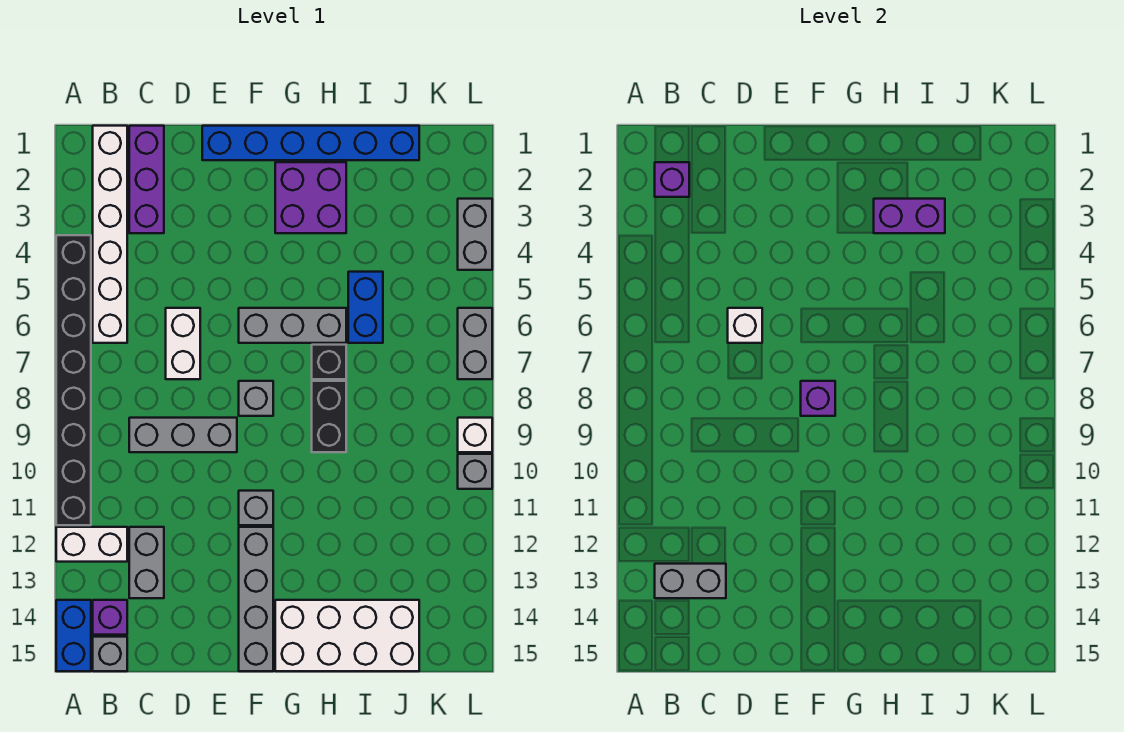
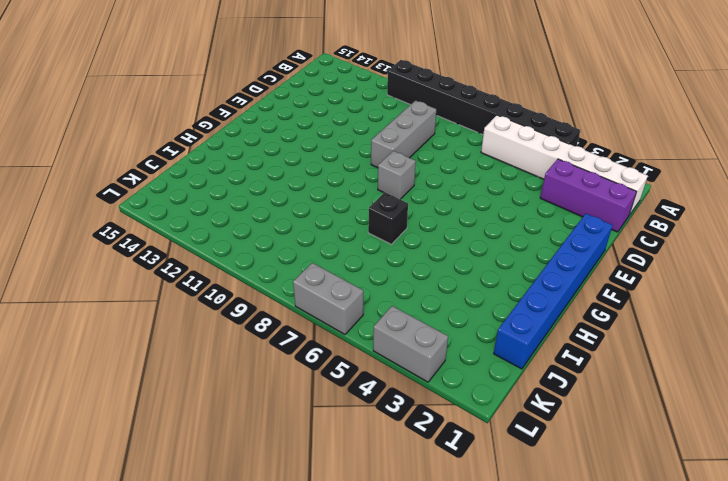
none -> white 1x2 brick [56,527,127,562]
none -> blue 1x2 brick [56,600,91,671]
none -> purple 1x1 brick [93,600,127,635]

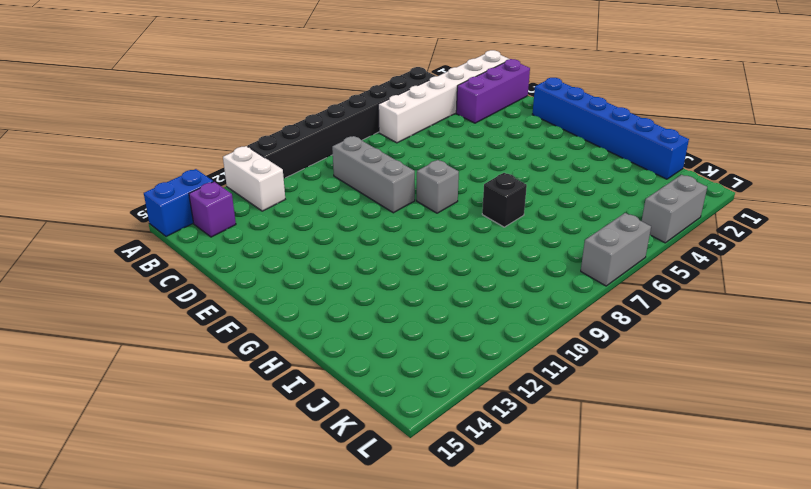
none -> grey 1x1 brick [93,637,127,671]
none -> grey 1x2 brick [129,527,164,598]
none -> white 1x2 brick [166,308,200,379]

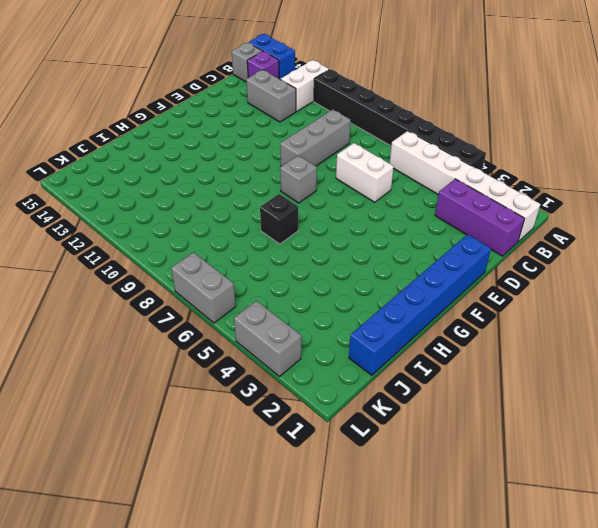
none -> grey 1x3 brick [239,308,346,343]
none -> grey 1x1 brick [239,491,273,525]
none -> grey 1x4 brick [239,527,273,671]

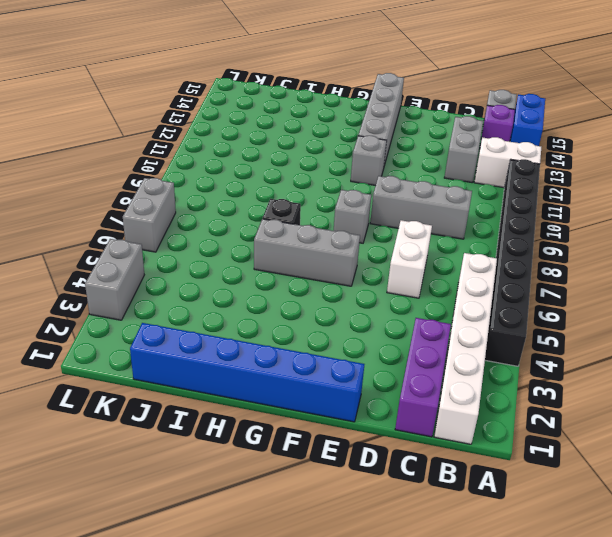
none -> purple 2x2 brick [275,162,346,233]
none -> white 2x4 brick [275,600,419,671]
none -> black 1x2 brick [312,381,346,452]

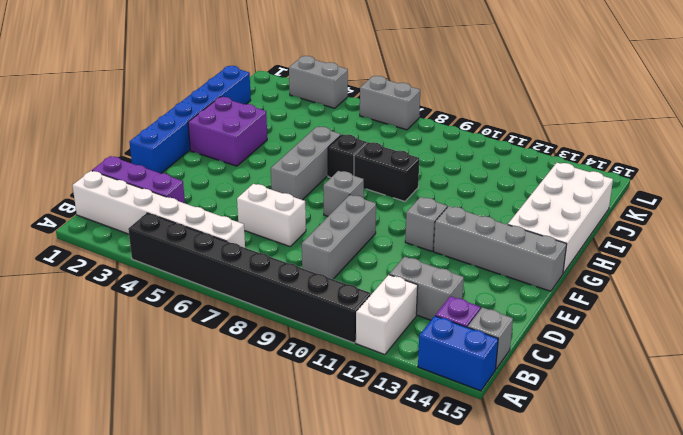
none -> blue 1x2 brick [348,272,383,343]
none -> white 1x1 brick [458,418,492,452]
none -> grey 1x1 brick [458,454,492,489]

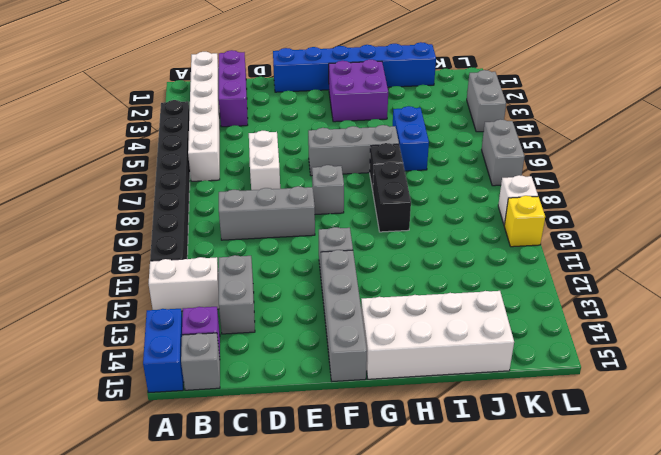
yellow 1x1 brick [504,196,545,247] -> grey 1x1 brick [458,454,492,489]
none -> purple 1x1 brick [655,162,689,197]
none -> grey 1x2 brick [655,564,726,598]
none -> white 1x1 brick [728,308,762,343]

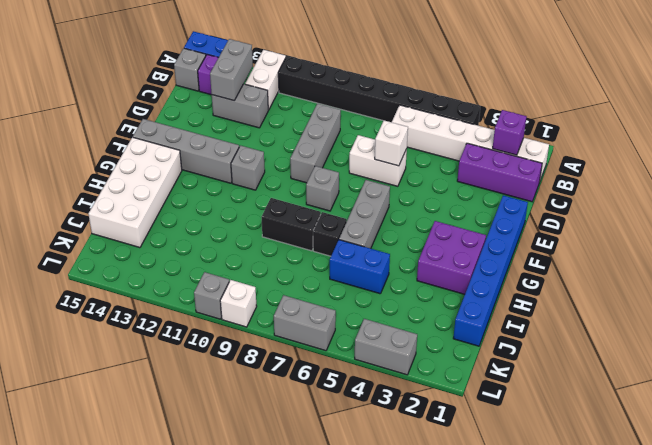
none -> purple 1x1 brick [801,381,835,416]
none -> purple 1x2 brick [874,199,945,233]

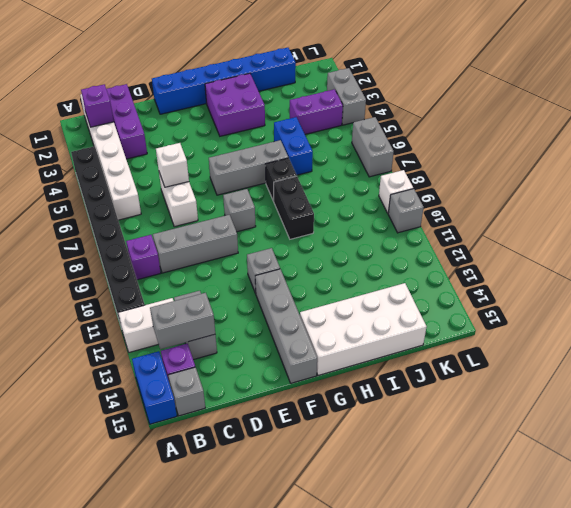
purple 1x1 brick [126,235,161,280] -> purple 1x1 brick moved to [801,381,835,416]
purple 1x2 brick [290,89,343,134] -> purple 1x2 brick moved to [874,199,945,233]

